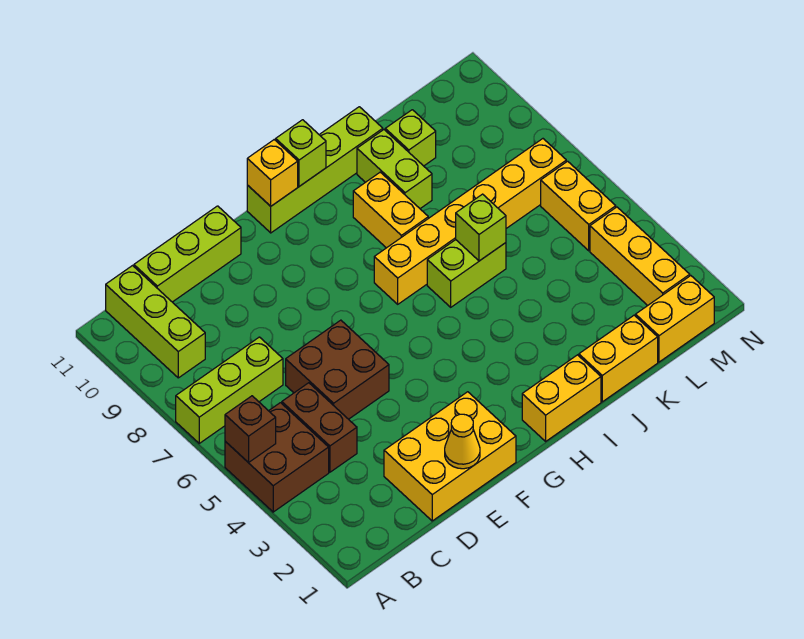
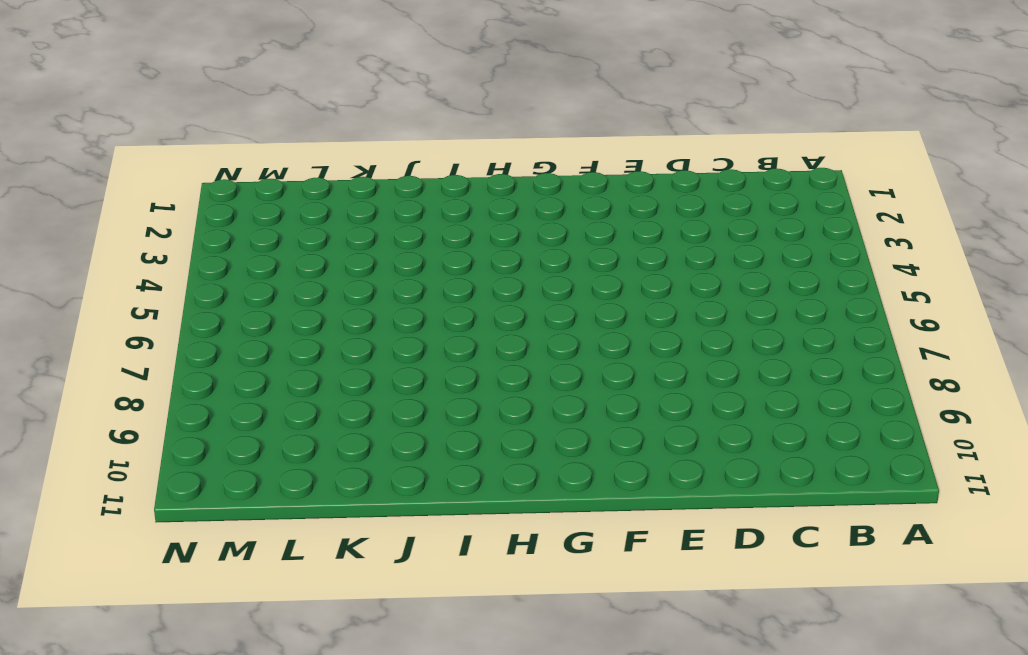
none -> brown 2x2 brick [225,403,329,512]
none -> lime 1x3 brick [176,337,283,443]
none -> lime 1x3 brick [106,266,205,378]

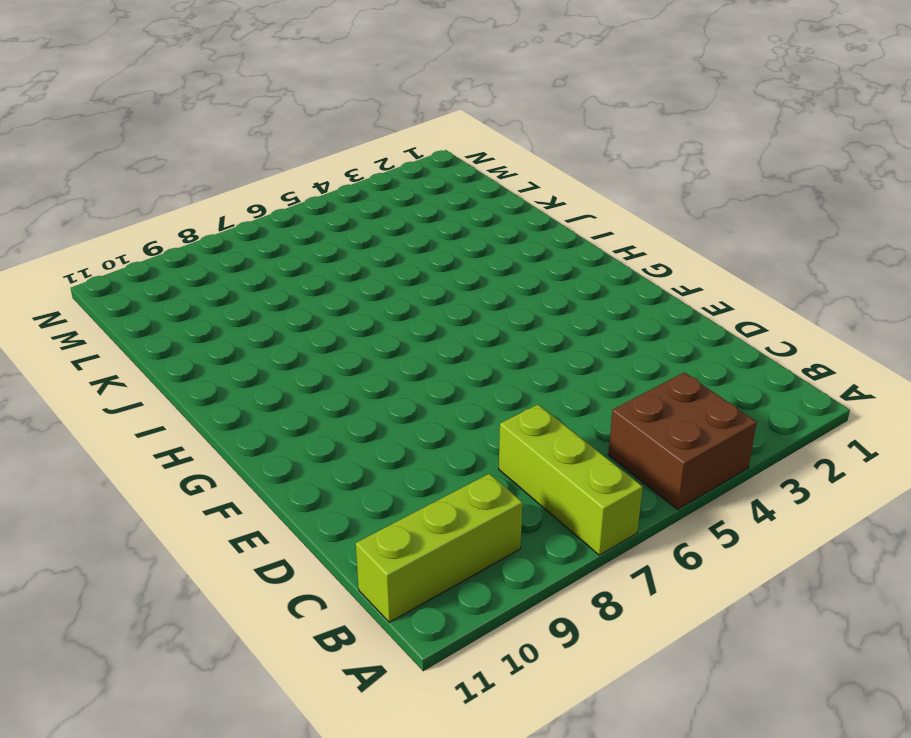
none -> brown 1x2 brick [282,383,357,472]
none -> lime 1x3 brick [134,206,241,302]
none -> yellow 2x3 brick [384,392,516,521]

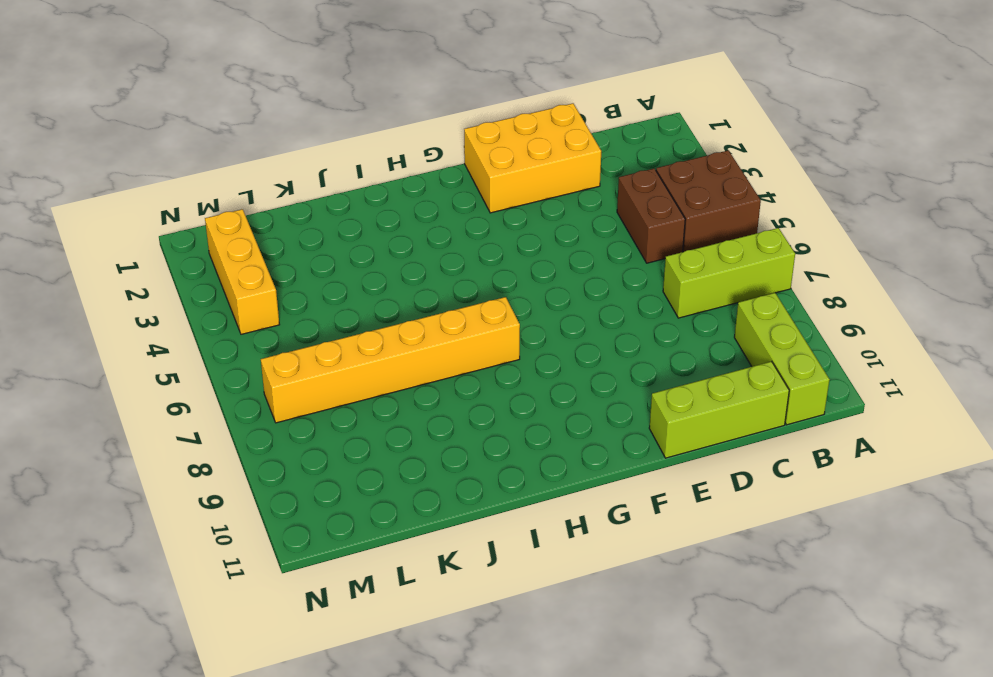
none -> brown 2x2 brick [286,320,389,419]
none -> lime 1x4 brick [247,107,383,233]
none -> yellow 1x2 brick [522,355,601,441]

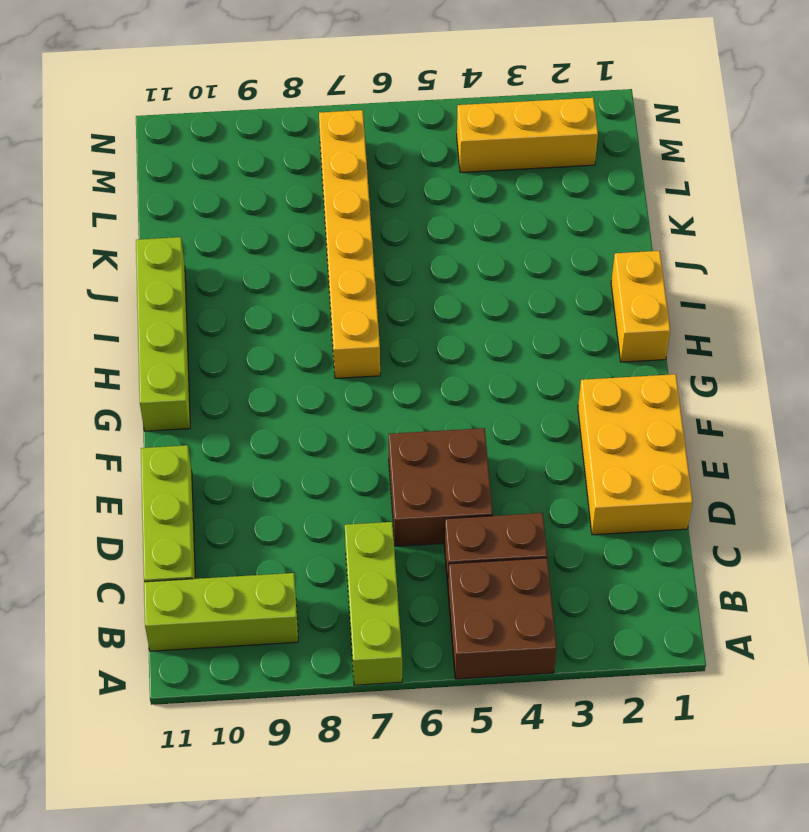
none -> lime 1x2 brick [427,240,506,307]
none -> yellow 1x2 brick [353,172,428,248]
none -> yellow 1x2 brick [579,315,658,402]

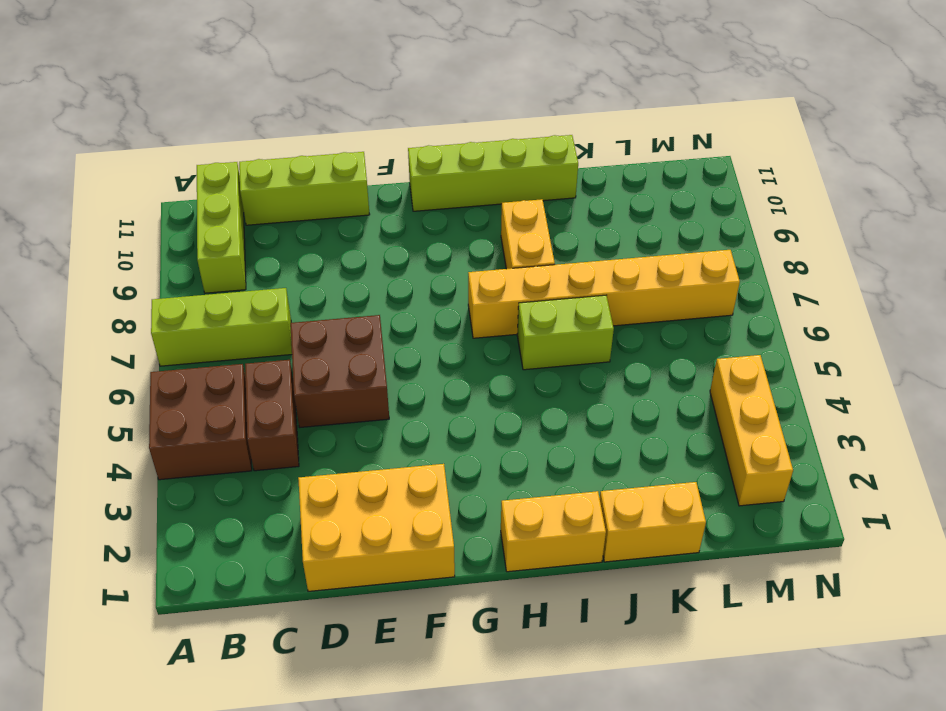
none -> lime 1x2 brick [357,130,432,209]
none -> lime 1x1 brick [385,110,436,166]
none -> yellow 1x2 brick [636,276,714,362]

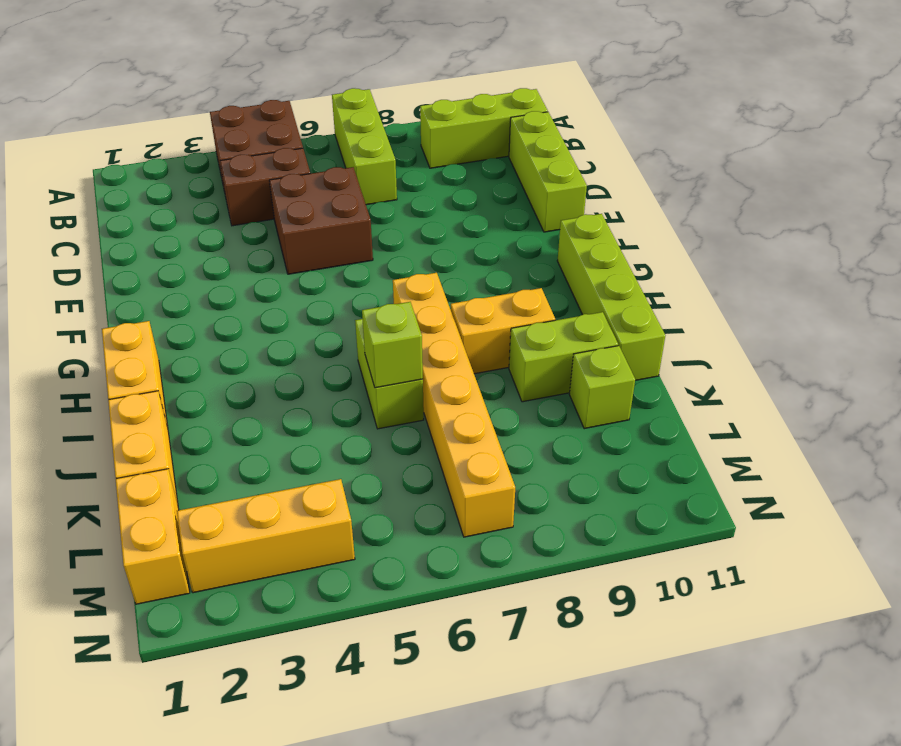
none -> yellow 2x3 brick [384,392,516,521]
none -> yellow 1x2 brick [541,161,616,251]
none -> brown 1x1 brick [225,396,276,463]

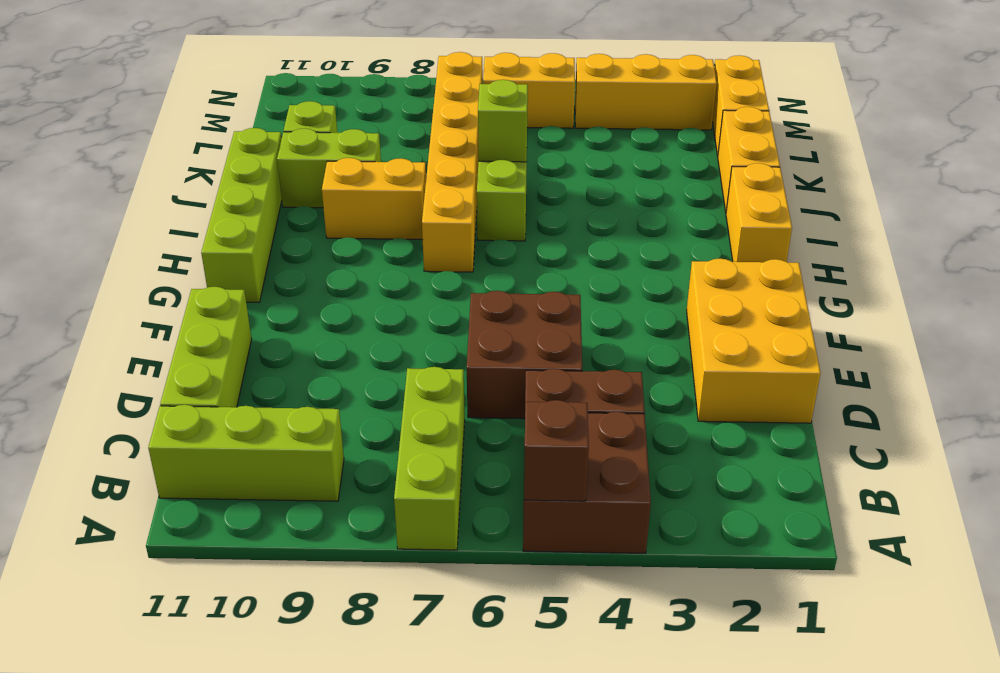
none -> yellow 1x1 cone [445,414,480,469]
none -> yellow 1x1 brick [247,140,298,206]
none -> lime 1x1 brick [276,120,326,186]

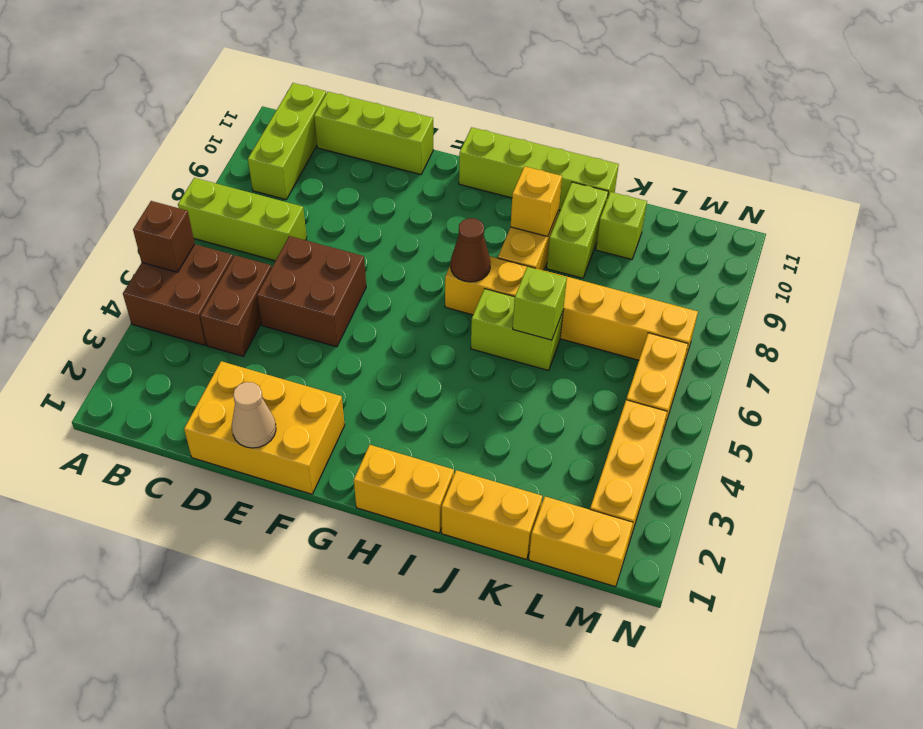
tan 1x1 cone [232,382,276,448] -> yellow 1x1 cone [445,414,480,469]
brown 1x1 cone [451,218,491,282] -> none
yellow 1x1 brick [511,166,562,236] -> yellow 1x1 brick moved to [247,140,298,206]
none -> lime 1x1 brick [276,120,326,186]

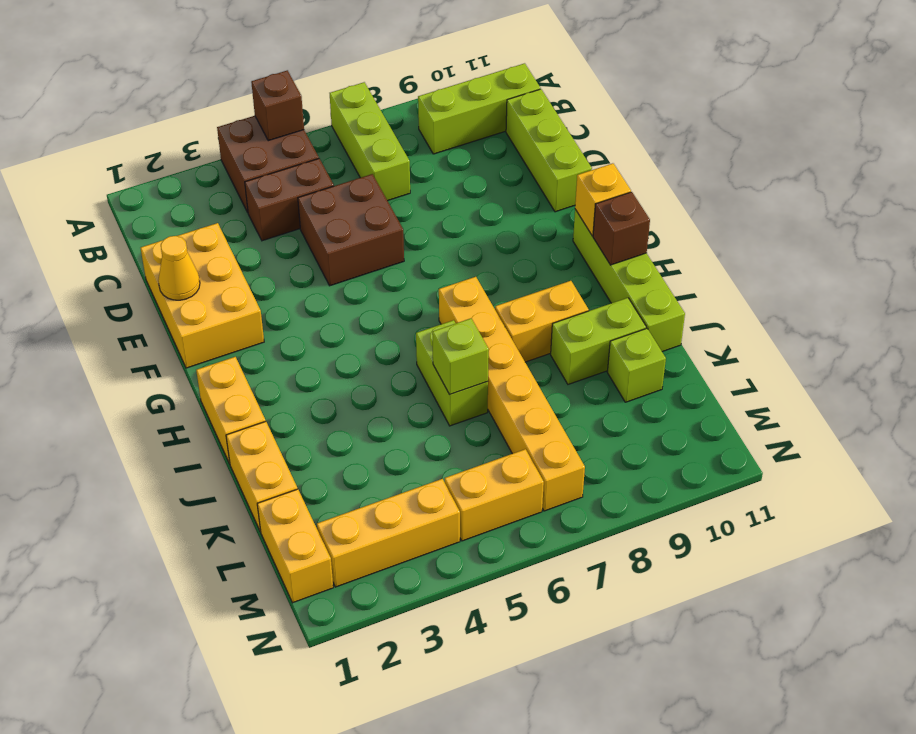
brown 1x1 brick [593,192,650,265] -> lime 1x1 brick [276,120,326,186]

